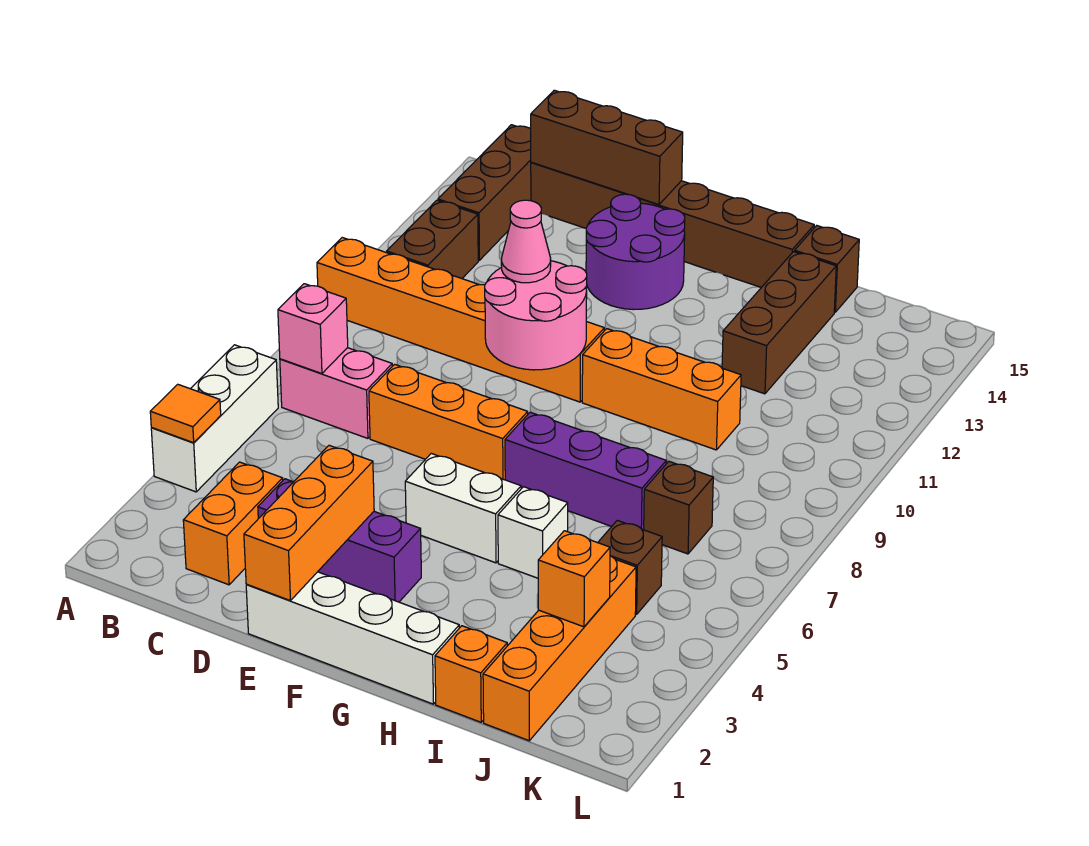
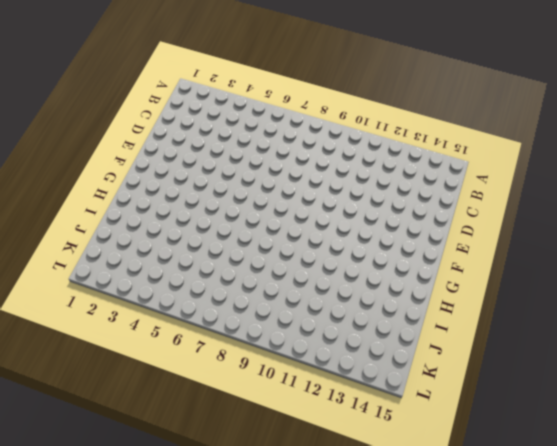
none -> white 1x3 brick [151,345,278,492]
none -> orange 1x6 brick [317,238,604,402]
none -> pink 1x2 brick [280,348,392,438]

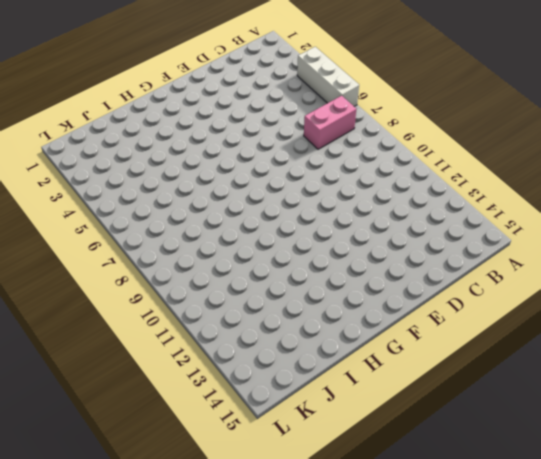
none -> orange 1x6 brick [317,238,604,402]
none -> brown 1x2 brick [387,200,478,278]
none -> brown 1x3 brick [438,125,531,260]

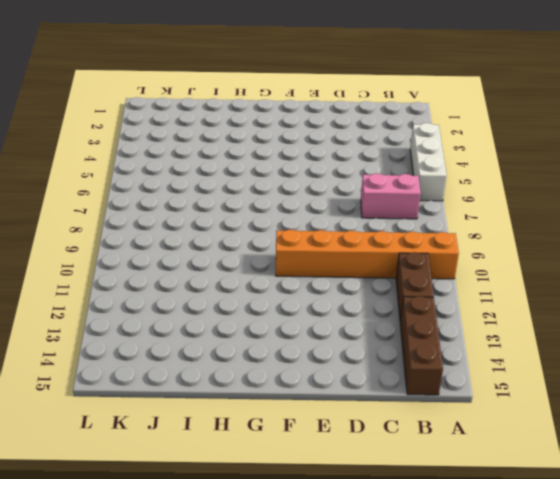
none -> orange 1x2 brick [183,462,283,585]
none -> brown 1x6 brick [531,162,814,287]
none -> purple 1x3 brick [258,479,421,602]

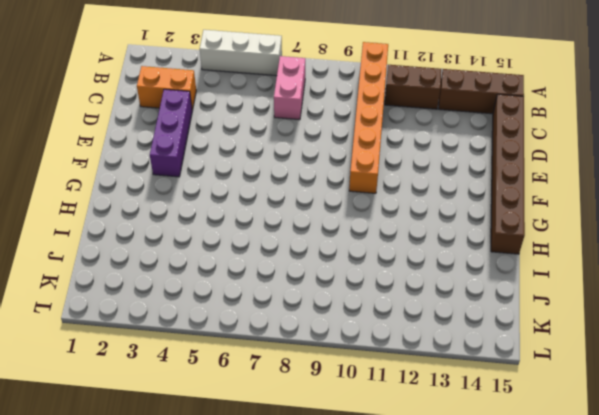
none -> orange 1x3 brick [369,364,528,480]
none -> white 1x4 brick [246,572,459,704]
none -> purple 2x2 round brick [586,194,685,310]

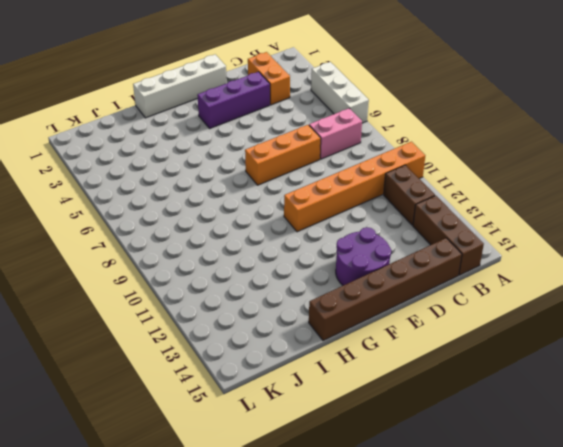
none -> white 1x2 brick [405,453,521,563]
none -> purple 1x3 brick [505,412,666,530]
none -> orange 1x3 brick [582,329,741,450]

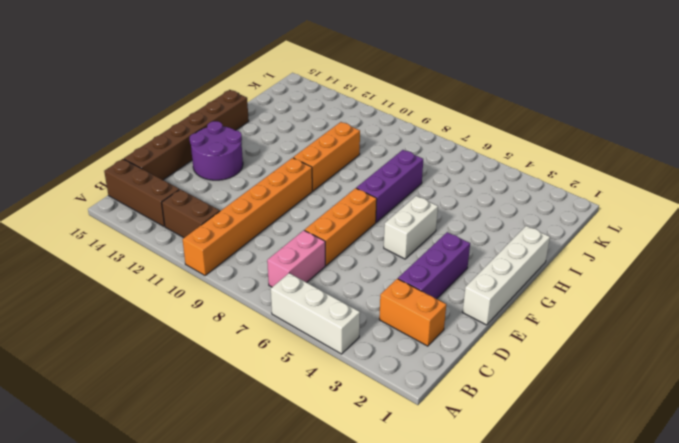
none -> white 1x1 brick [498,487,568,578]
none -> orange 1x1 brick [435,626,507,722]
none -> brown 1x3 brick [722,252,836,394]

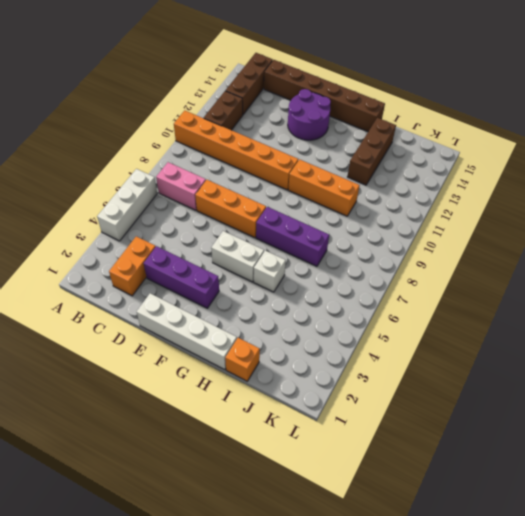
none -> brown 1x1 brick [794,226,859,312]
none -> orange 1x4 brick [483,556,636,741]
none -> brown 1x1 brick [598,520,662,614]

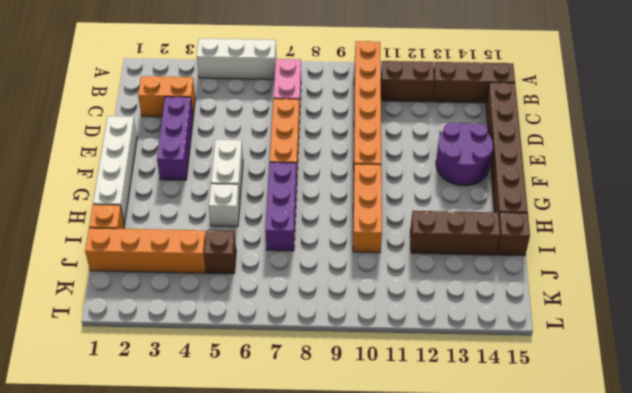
none -> brown 1x1 brick [644,461,713,554]
none -> orange 1x1 tile [150,384,221,443]
none -> pink 1x1 brick [278,284,348,374]

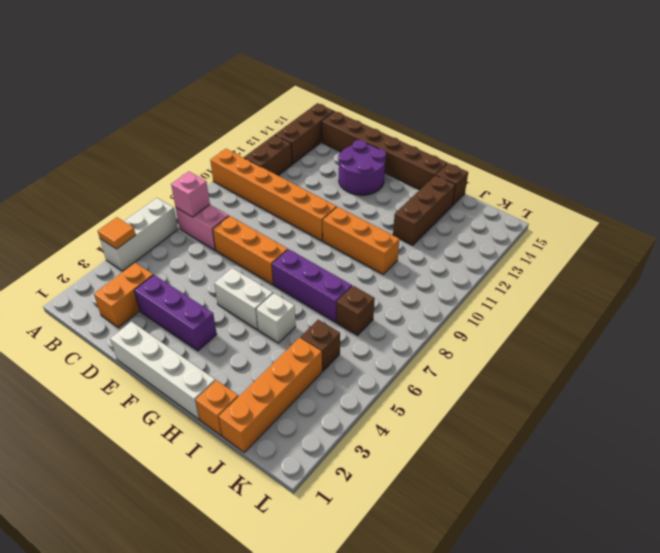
none -> brown 1x3 brick [531,90,683,205]
none -> orange 1x3 brick [244,445,374,601]
none -> pink 2x2 round brick [485,261,587,370]

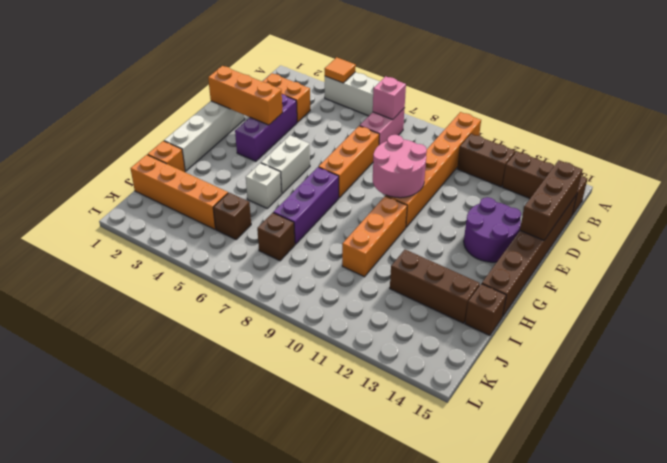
none -> orange 1x1 brick [538,531,610,627]
none -> pink 1x1 cone [501,200,551,283]

